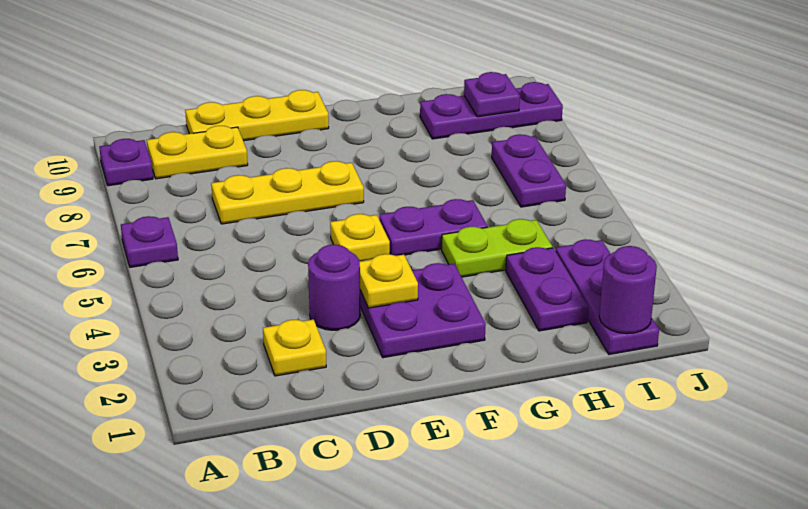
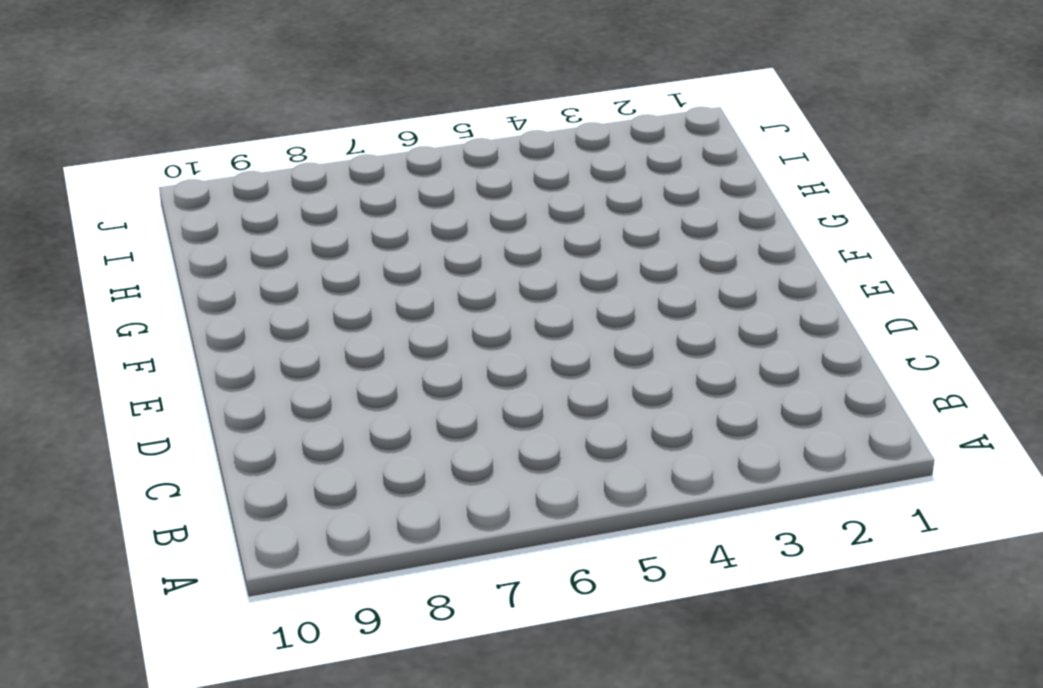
none -> purple 1x1 plate [121,216,178,267]
none -> purple 1x1 plate [99,139,153,186]
none -> yellow 1x2 plate [147,126,248,179]

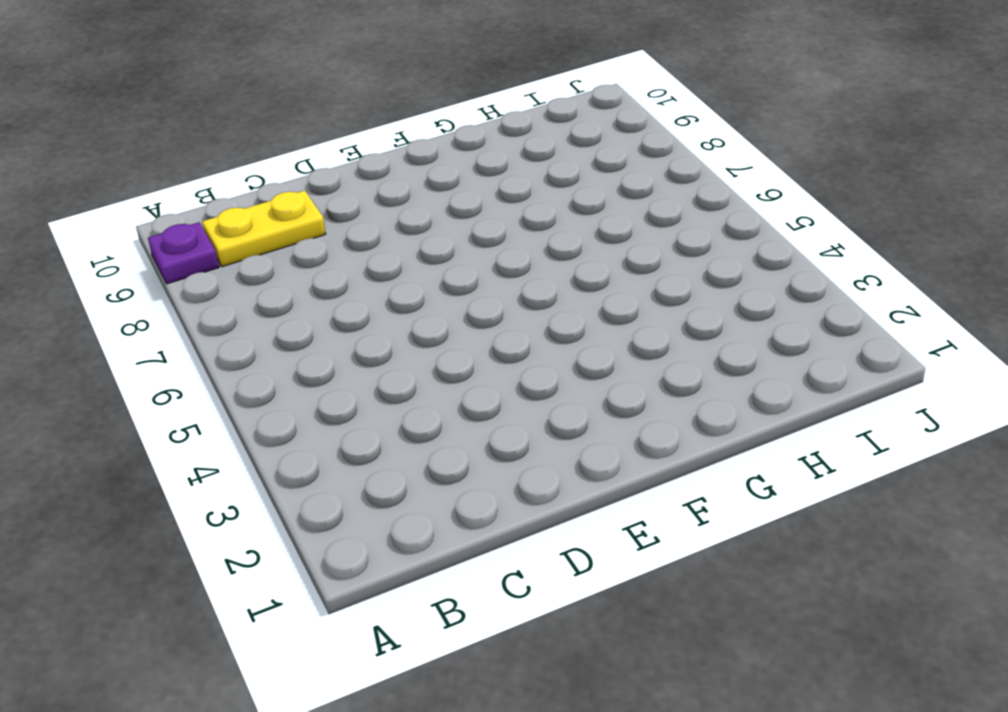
none -> purple 1x1 plate [121,216,178,267]
none -> yellow 1x1 plate [263,319,326,376]
none -> yellow 1x3 plate [211,161,364,224]

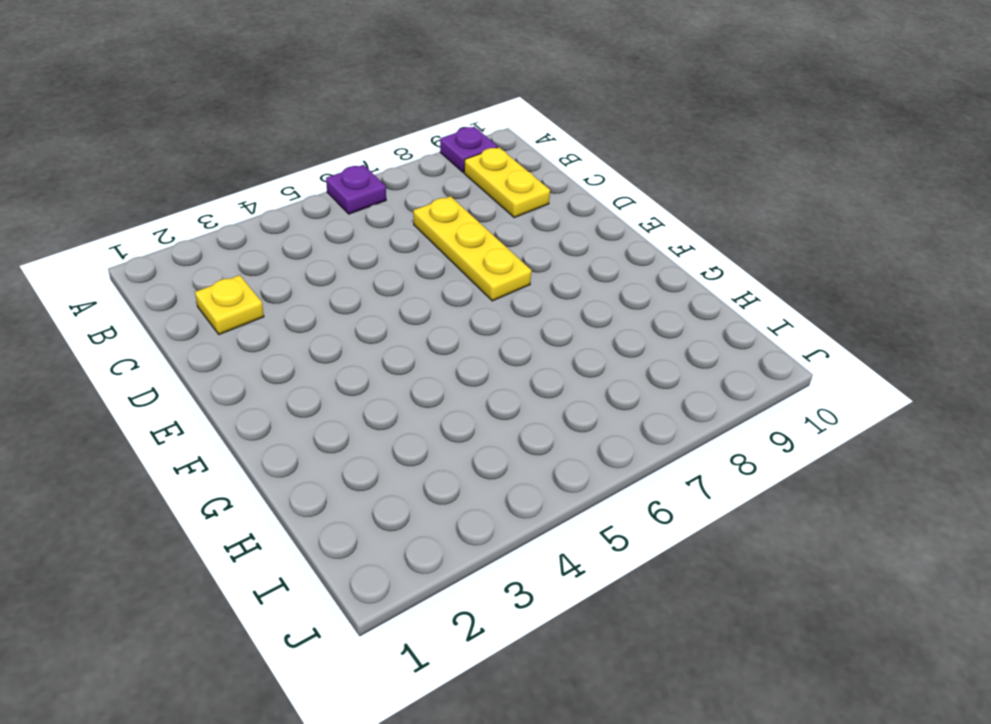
none -> yellow 1x3 plate [185,90,329,141]
none -> purple 1x1 round brick [308,245,360,330]
none -> purple 2x2 plate [360,263,486,358]

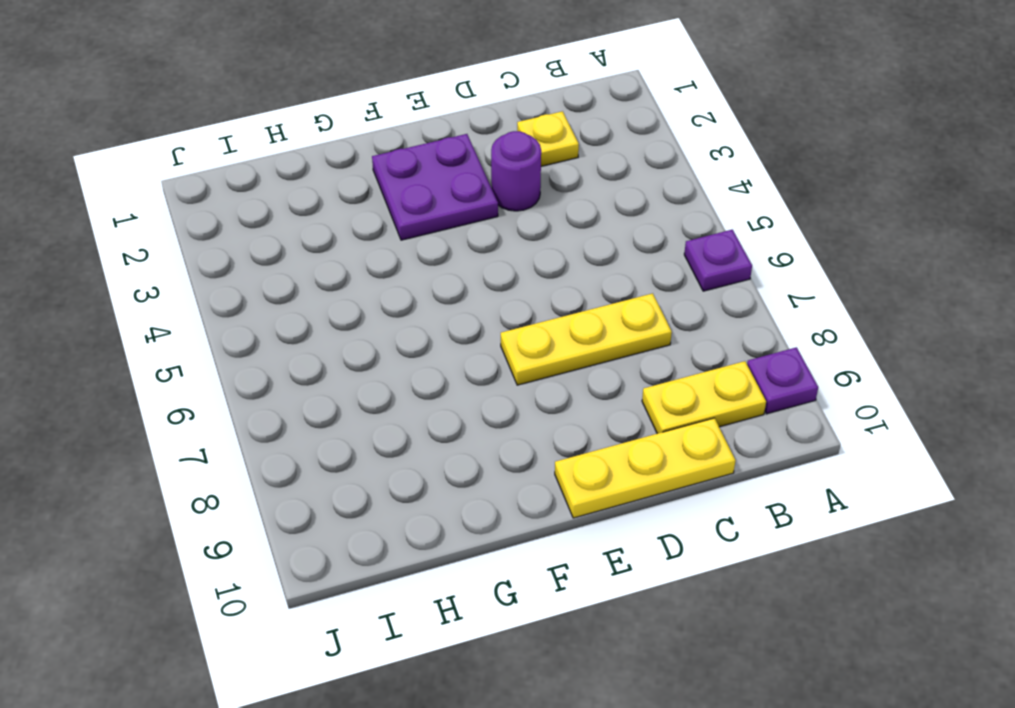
none -> yellow 1x1 plate [330,214,390,262]
none -> purple 1x2 plate [379,199,488,256]
none -> lime 1x2 plate [442,219,552,277]

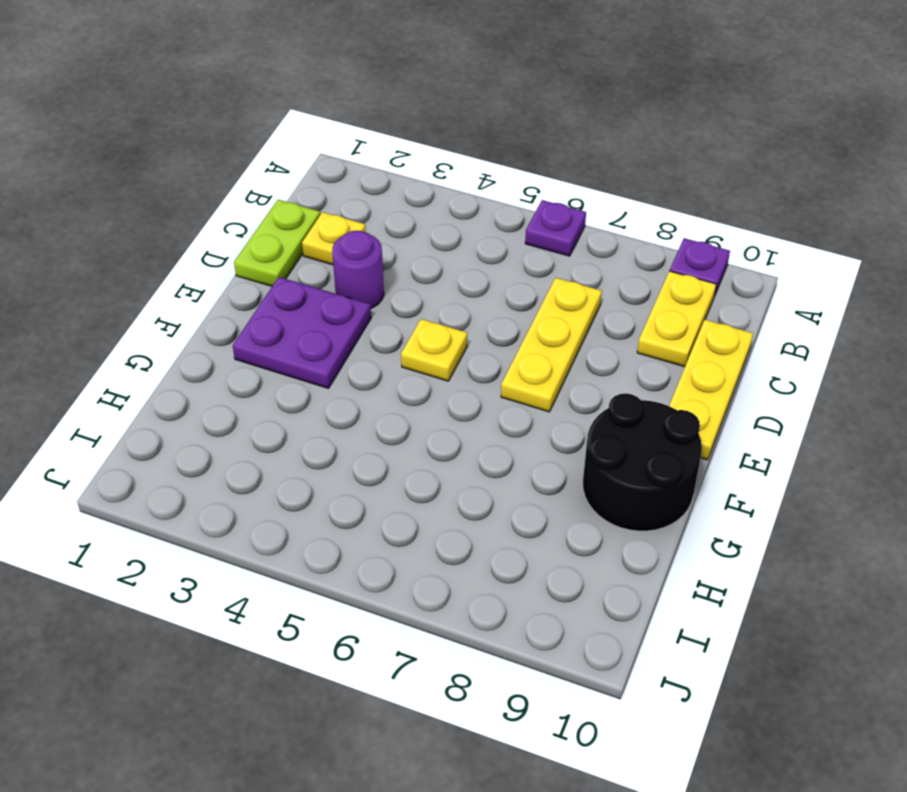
lime 1x2 plate [234,200,320,286] -> lime 1x2 plate moved to [442,219,552,277]
black 2x2 round brick [583,393,702,531] -> none
none -> purple 1x2 plate [379,199,488,256]
none -> purple 1x2 plate [506,247,588,331]
none -> purple 1x3 plate [420,82,563,139]

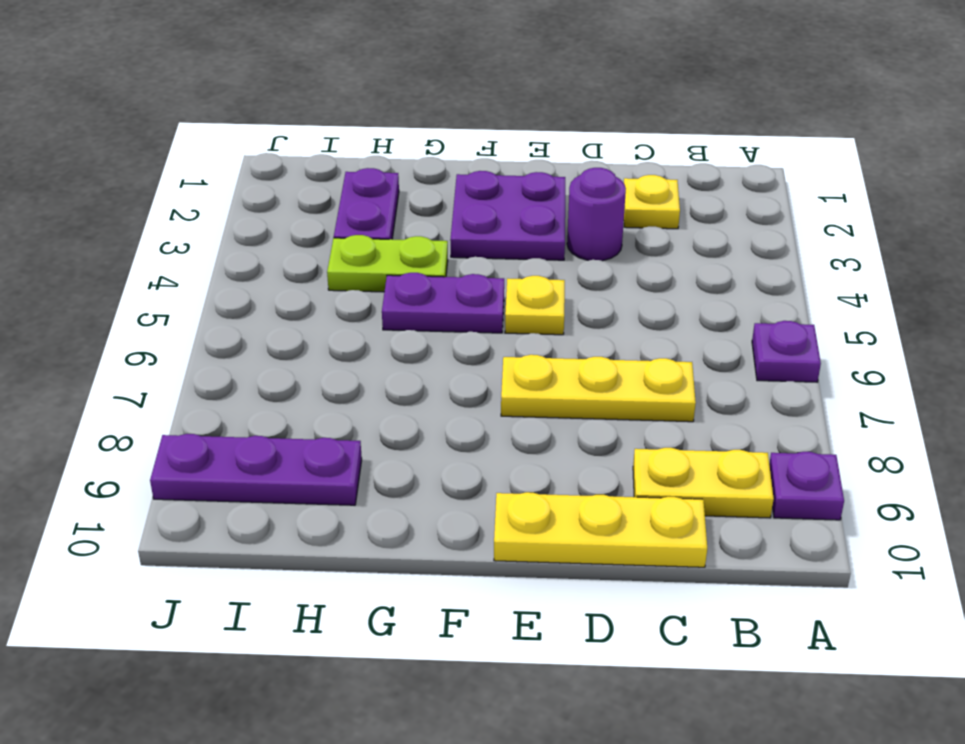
none -> purple 1x3 plate [555,239,659,355]
none -> purple 1x2 plate [492,134,566,207]
none -> yellow 1x1 plate [360,254,418,308]

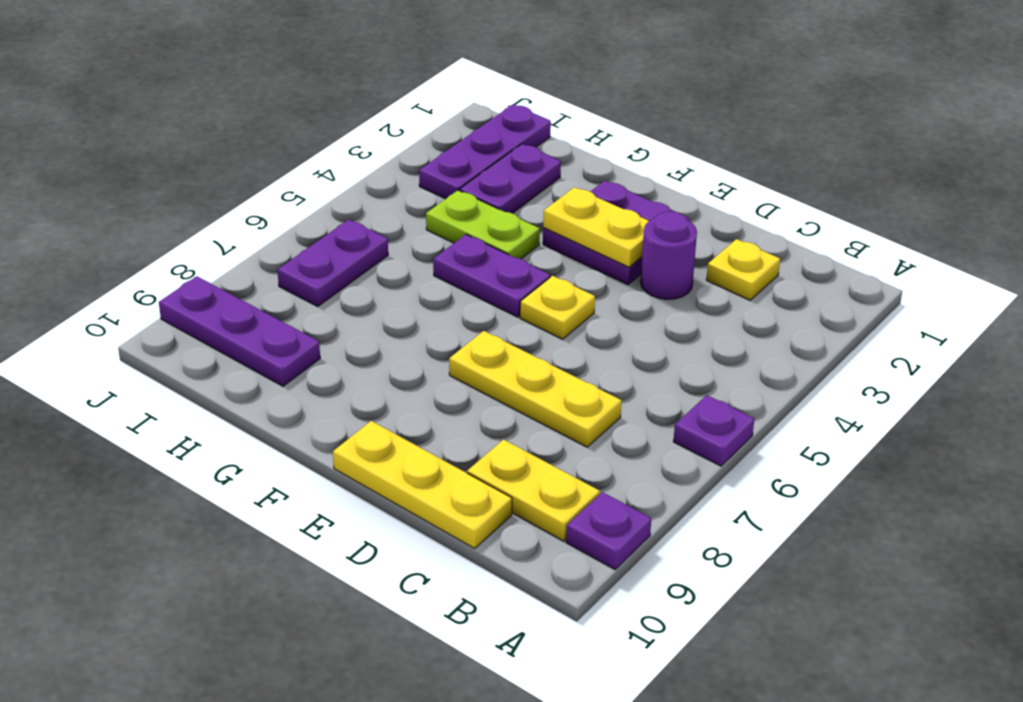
yellow 1x2 plate [543,187,649,267] -> yellow 1x1 plate [360,254,418,308]
none -> purple 1x1 round brick [599,246,657,334]
none -> purple 1x1 plate [464,72,520,117]

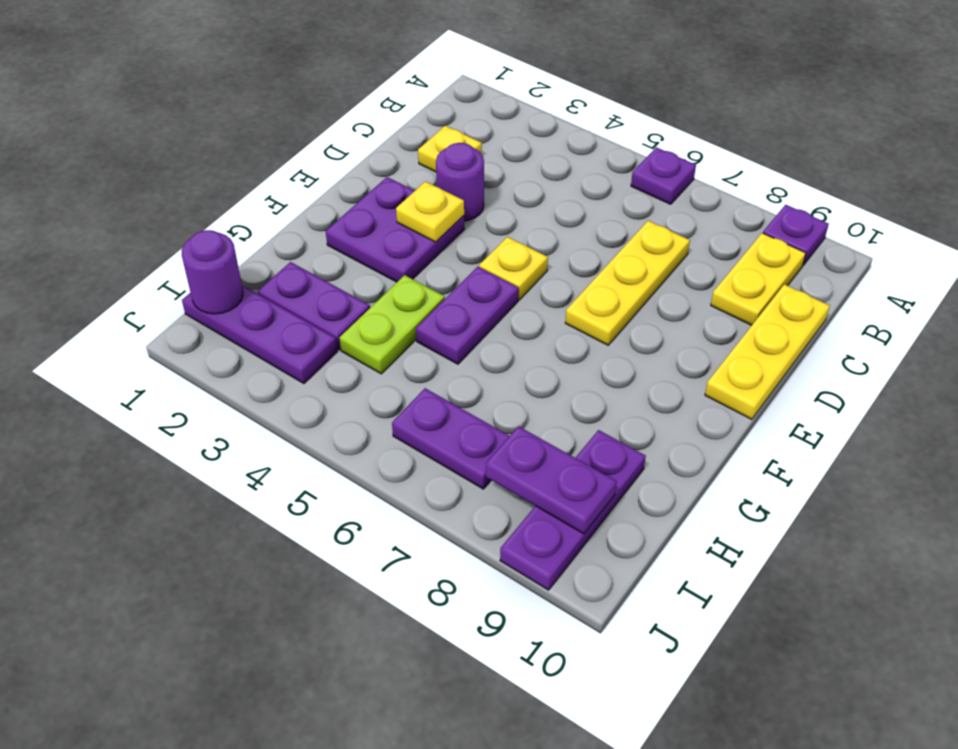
purple 1x2 plate [486,426,617,534] -> purple 1x1 plate [464,72,520,117]

